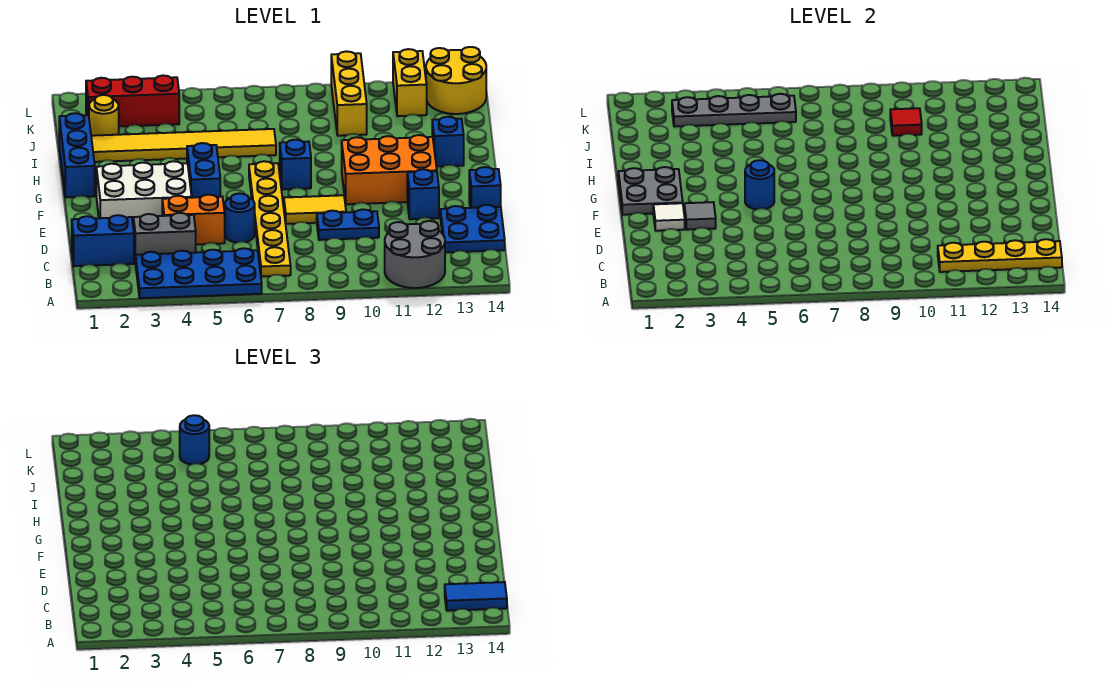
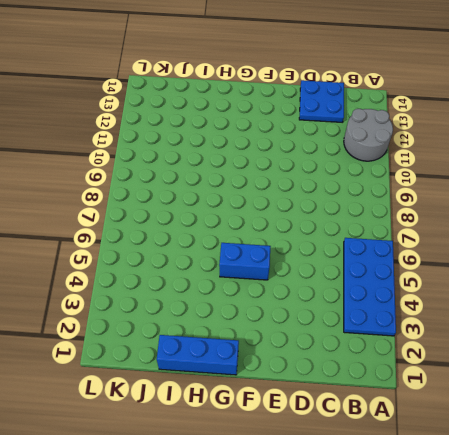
none -> yellow 1x6 plate [249,161,291,277]
none -> blue 1x2 brick [72,215,134,266]
none -> grey 1x2 brick [133,213,196,264]
none -> orange 1x2 brick [162,195,225,244]

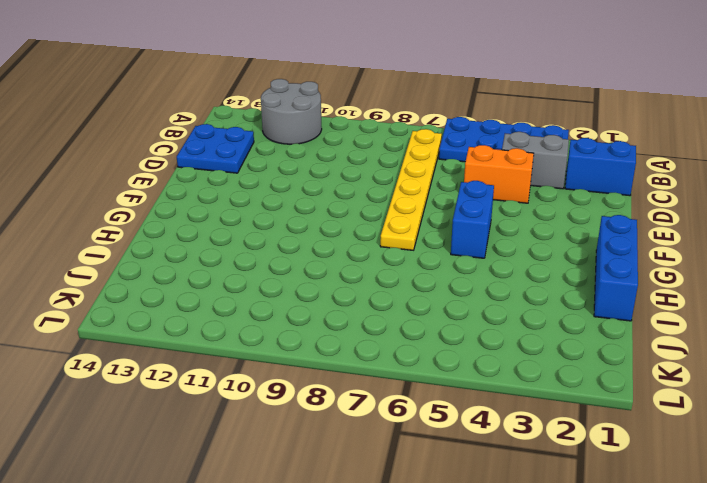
none -> blue 1x1 round brick [225,193,255,242]
none -> blue 1x2 plate [317,209,379,240]
none -> white 2x3 brick [96,161,192,222]
none -> yellow 1x2 tile [284,195,346,224]

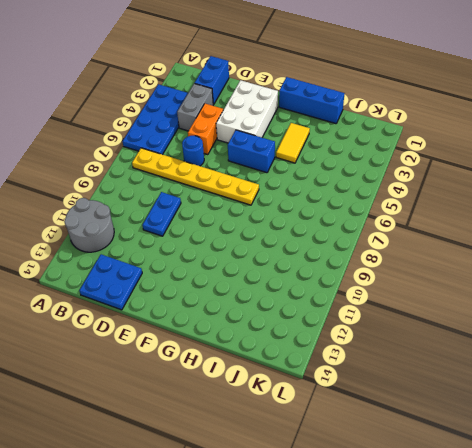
yellow 1x2 tile [276,123,310,163] -> yellow 1x2 tile moved to [284,195,346,224]
none -> blue 1x1 brick [407,169,439,219]
none -> blue 1x1 brick [469,167,501,208]
none -> orange 2x3 brick [342,135,437,204]
none -> blue 1x1 brick [280,140,311,189]

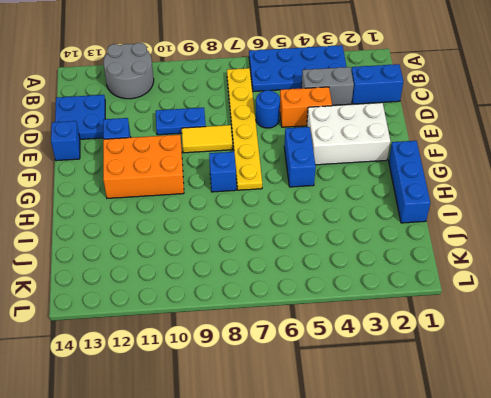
none -> blue 1x1 brick [432,117,464,167]
none -> yellow 1x6 tile [91,129,276,162]
none -> yellow 1x1 round brick [89,95,119,136]
none -> yellow 1x3 brick [331,51,367,136]

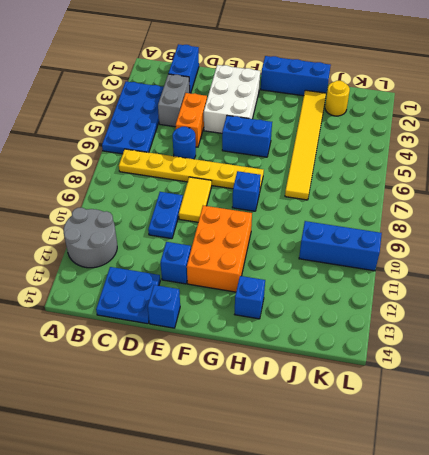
blue 1x3 brick [299,221,382,271] -> yellow 1x3 brick [331,51,367,136]
none -> red 1x3 brick [86,76,179,127]
none -> yellow 1x2 brick [393,49,427,116]
none -> yellow 2x2 round brick [426,47,486,114]
none -> yellow 1x4 plate [938,239,1062,272]

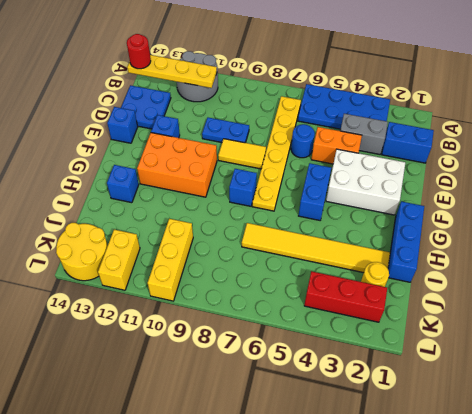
red 1x1 round brick [127,34,151,69] -> blue 1x2 tile [445,582,507,611]
none -> white 1x1 tile [653,203,685,231]
none -> grey 1x1 tile [684,202,716,230]
none -> grey 2x2 plate [618,167,683,215]
none -> blue 1x1 round brick [745,160,774,209]

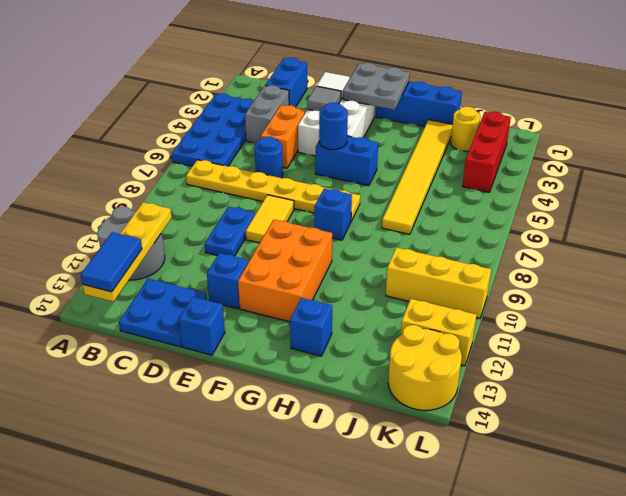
none -> red 1x1 tile [890,108,922,136]
none -> grey 1x4 plate [672,94,796,127]
none -> blue 1x1 round brick [180,415,209,464]

